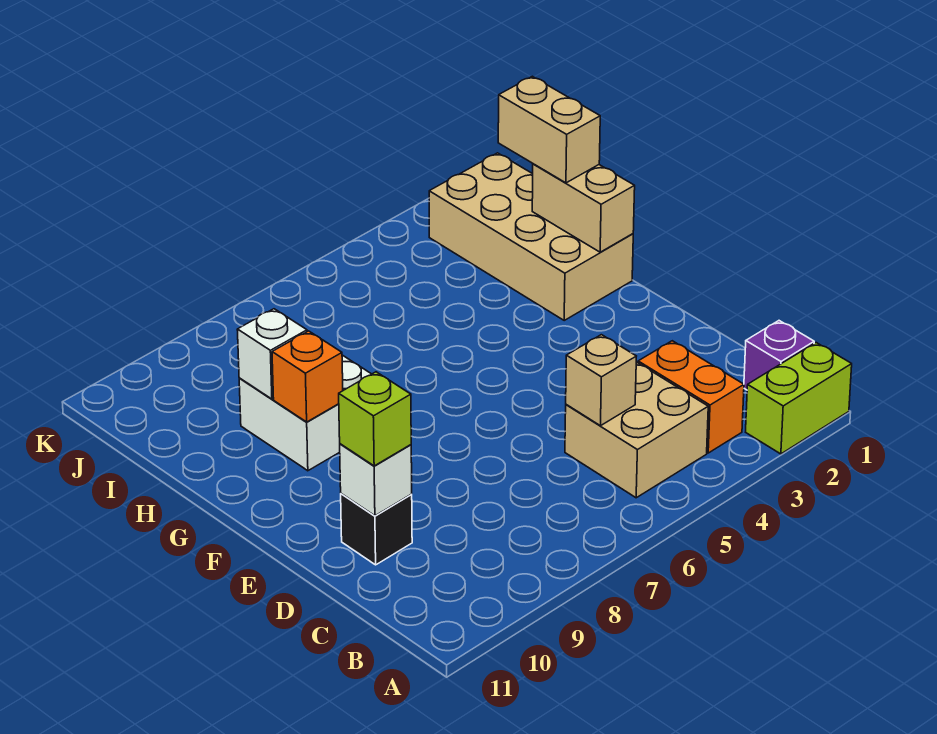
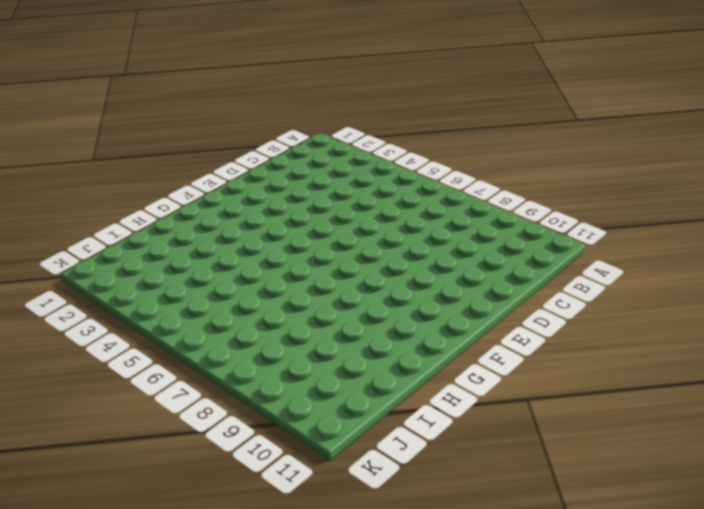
none -> lime 1x2 brick [746,343,852,454]
none -> purple 1x1 brick [744,321,814,390]
none -> orange 1x2 brick [638,341,744,453]

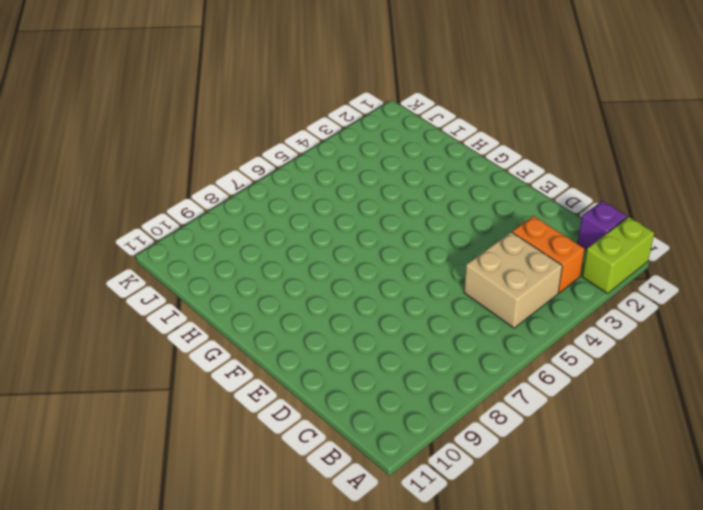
none -> black 1x1 brick [341,494,412,565]
none -> tan 2x4 brick [429,153,633,320]
none -> white 2x2 brick [239,355,371,471]

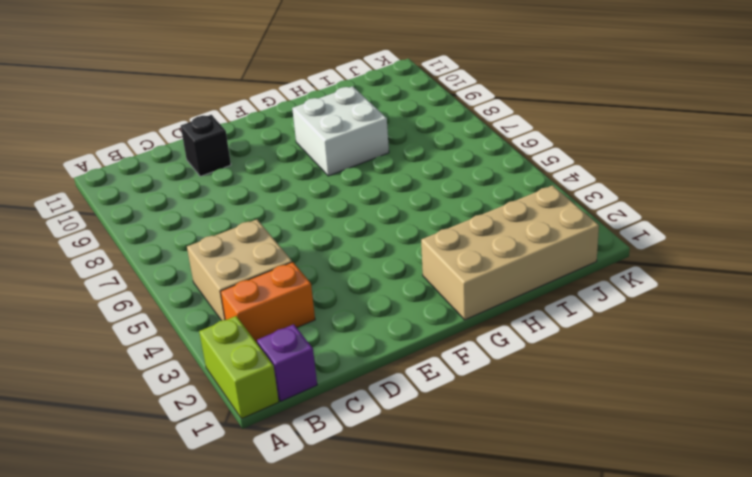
none -> tan 1x1 brick [566,335,636,426]
none -> white 1x1 brick [340,444,412,516]
none -> tan 1x2 brick [532,164,635,252]

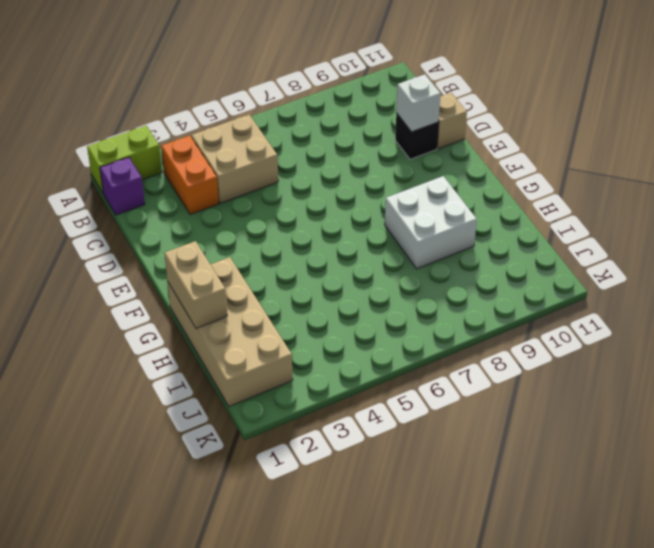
tan 1x1 brick [437,93,467,149] -> tan 1x1 brick moved to [566,335,636,426]
none -> orange 1x1 brick [272,331,343,422]
none -> white 1x1 brick [237,309,307,399]
none -> lime 1x1 brick [339,372,411,466]

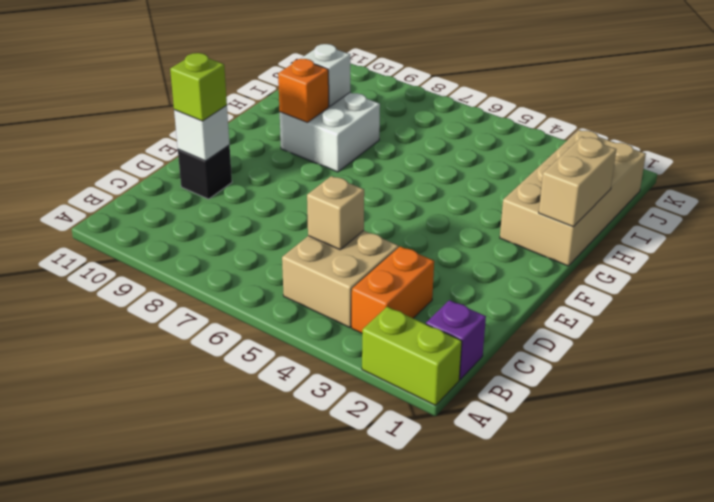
none -> tan 1x2 brick [498,76,600,183]

